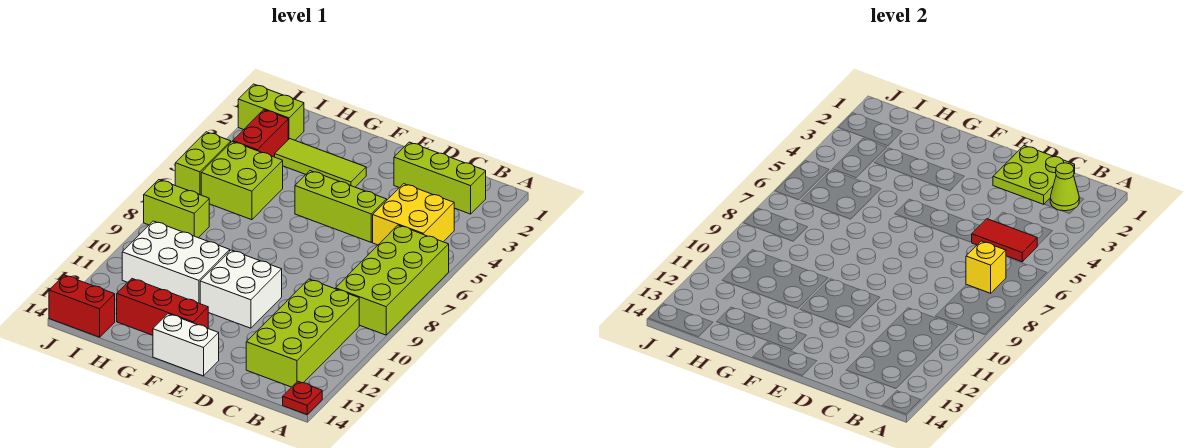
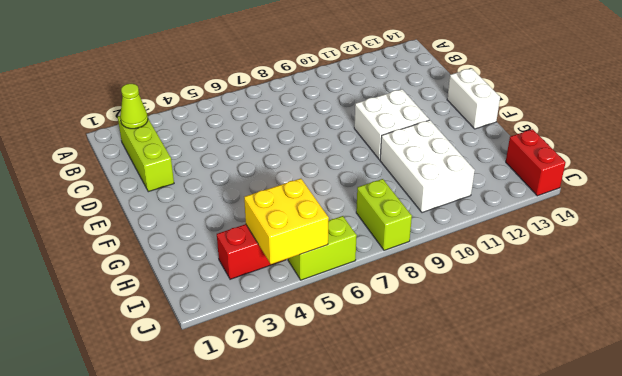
yellow 2x2 brick [244,179,329,264] -> yellow 2x2 brick moved to [373,184,454,245]
none -> lime 2x4 brick [336,225,449,335]
none -> red 1x1 plate [283,381,322,415]
none -> lime 2x4 brick [246,279,359,387]

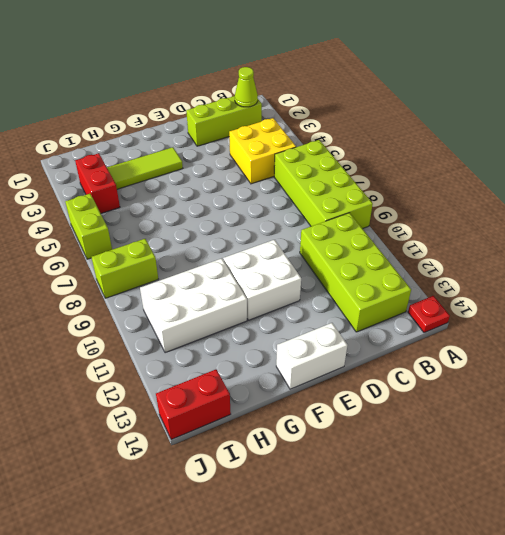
none -> lime 1x3 brick [295,171,387,242]
none -> red 1x3 brick [117,279,208,335]
none -> lime 2x2 brick [201,141,283,220]

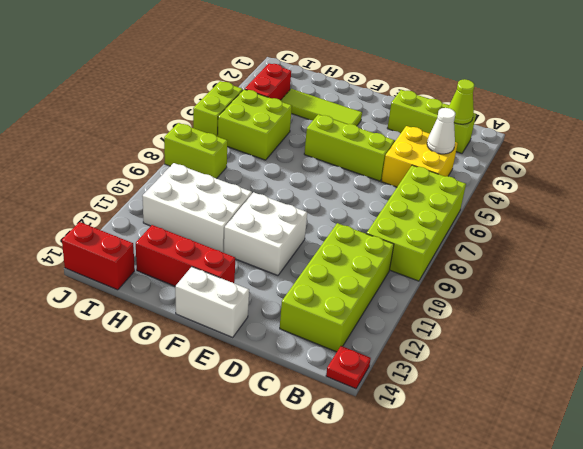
white 1x1 cone [427,108,456,154] -> none
none -> lime 1x2 brick [238,84,304,140]
none -> red 1x2 tile [972,219,1037,262]
none -> yellow 1x1 brick [966,241,1006,293]

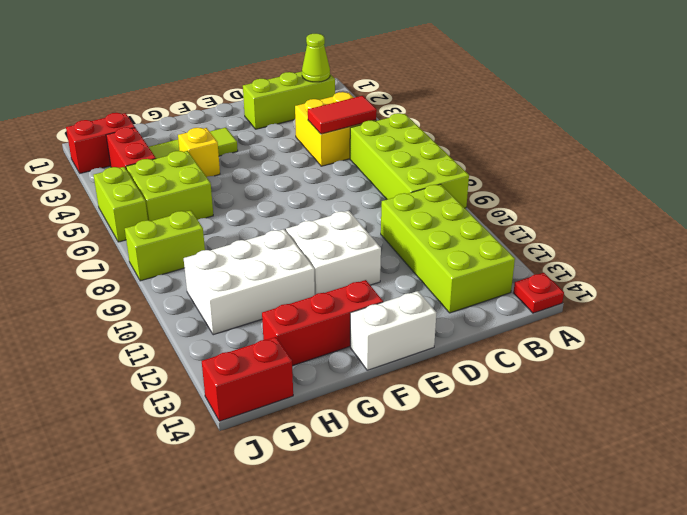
yellow 1x1 brick [178,128,220,177] -> yellow 1x1 brick moved to [966,241,1006,293]
red 1x2 brick [66,113,135,173] -> lime 1x2 brick [238,84,304,140]
none -> lime 1x3 brick [295,171,387,242]
none -> lime 2x2 plate [993,146,1075,204]

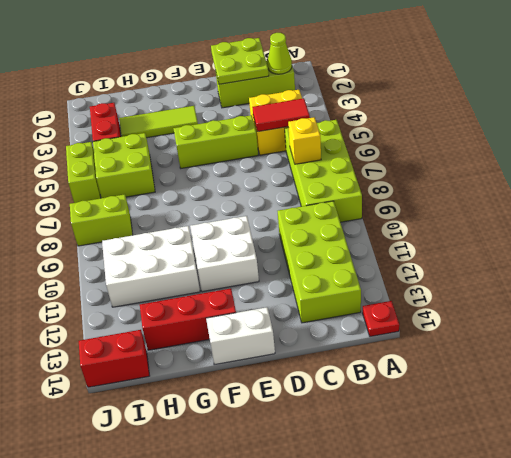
none -> lime 1x2 brick [238,84,304,140]

